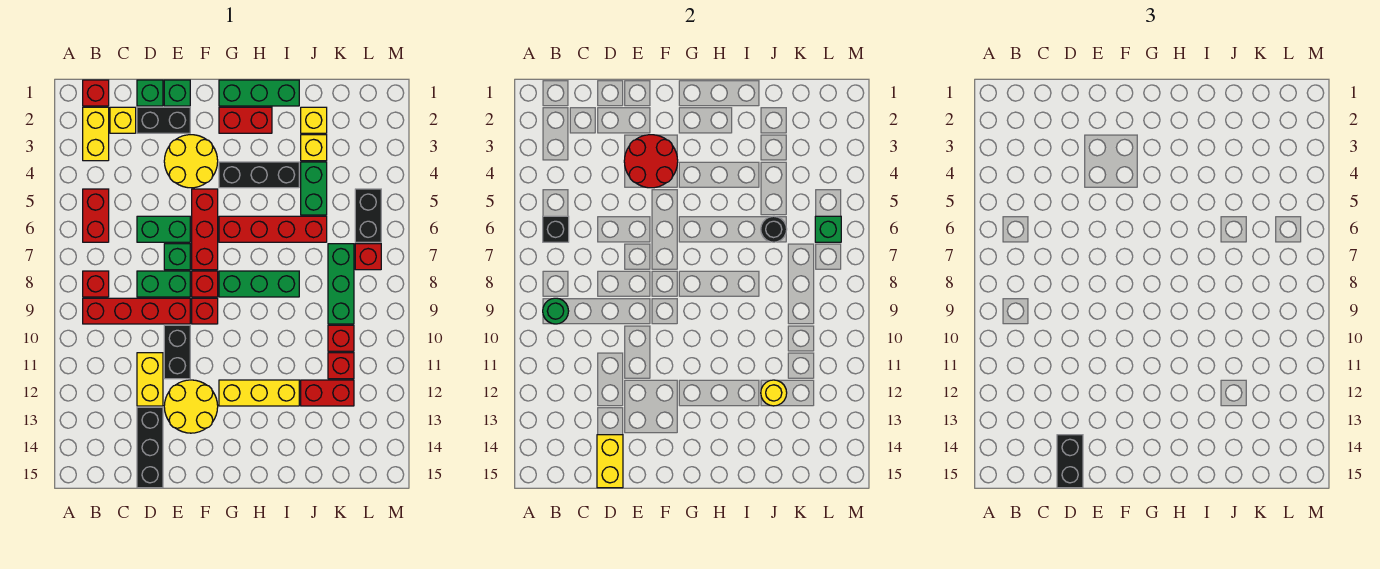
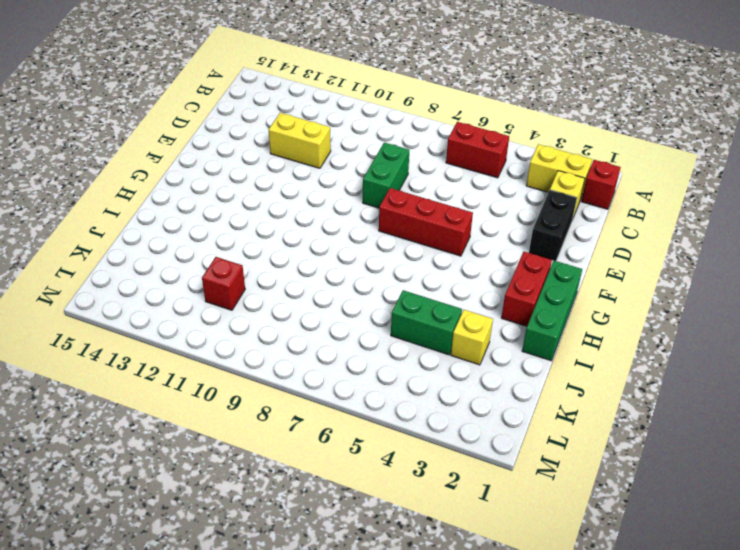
none -> red 1x1 brick [83,271,109,297]
none -> red 1x4 brick [83,298,190,324]
none -> green 1x1 brick [137,80,163,106]
none -> green 1x2 brick [137,216,190,242]

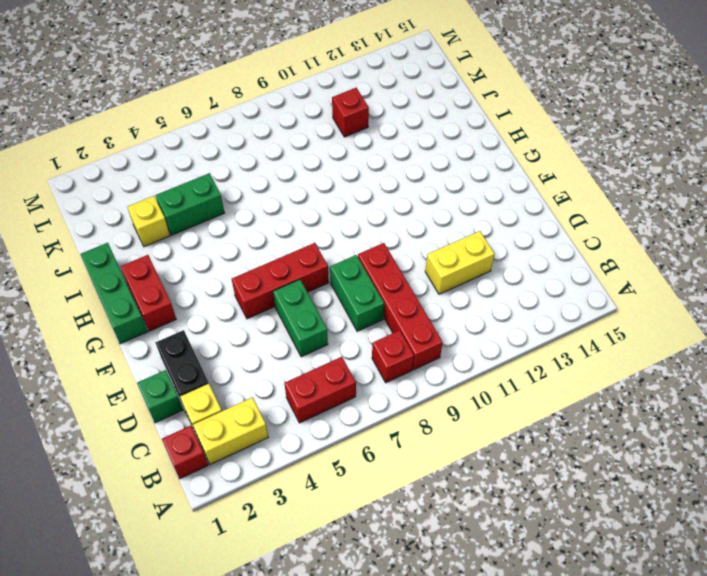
none -> black 1x3 brick [137,407,163,488]
none -> green 1x1 brick [164,80,190,106]
none -> yellow 2x2 round brick [164,135,218,188]
none -> green 1x1 brick [164,244,190,270]

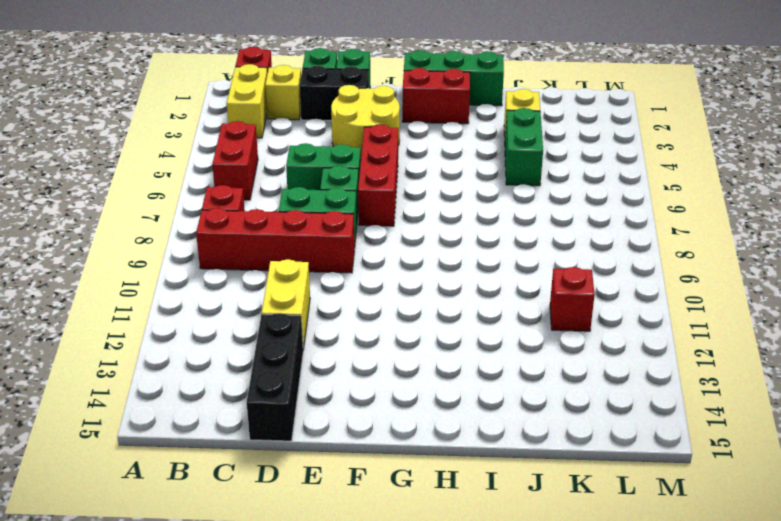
none -> black 1x2 brick [164,325,190,379]
none -> yellow 2x2 round brick [164,380,218,433]
none -> red 1x1 brick [192,271,218,297]
none -> red 1x1 brick [192,298,218,324]

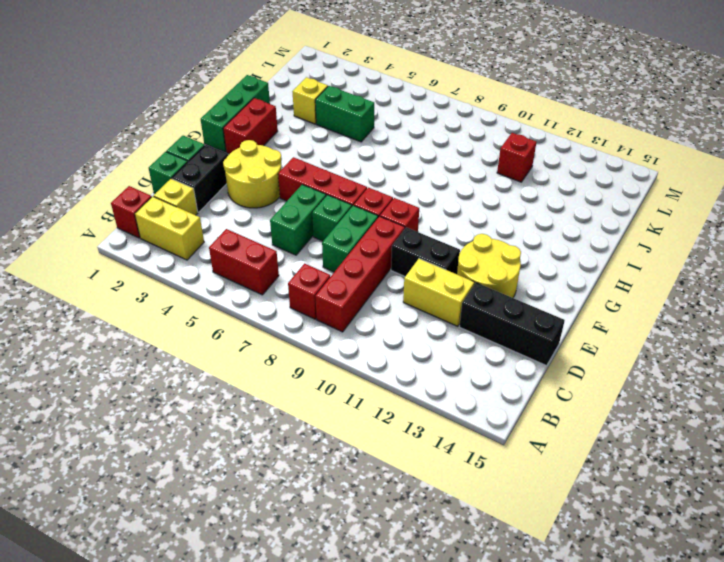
none -> black 1x3 brick [219,162,299,188]
none -> red 1x4 brick [219,216,327,242]
none -> green 1x3 brick [219,271,299,297]
none -> yellow 1x3 brick [219,380,299,406]

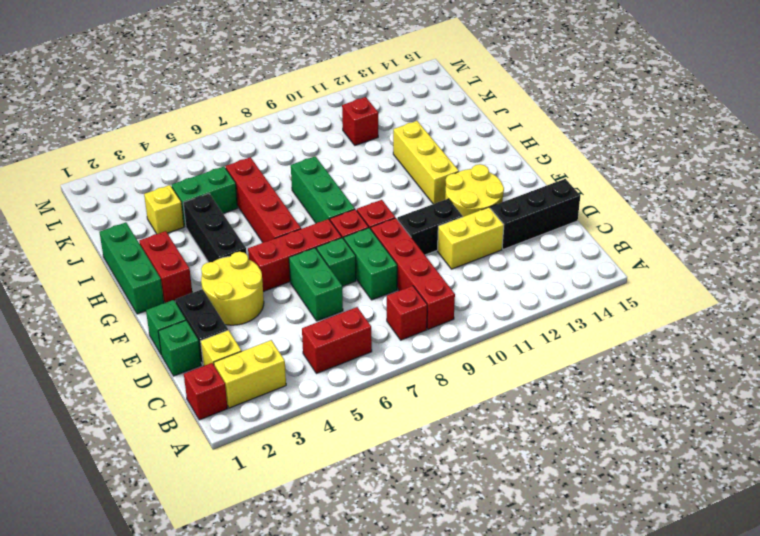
none -> yellow 1x1 brick [301,107,327,133]
none -> red 1x2 brick [301,380,354,406]
none -> green 1x3 brick [328,244,354,324]
none -> red 1x1 brick [328,325,354,351]

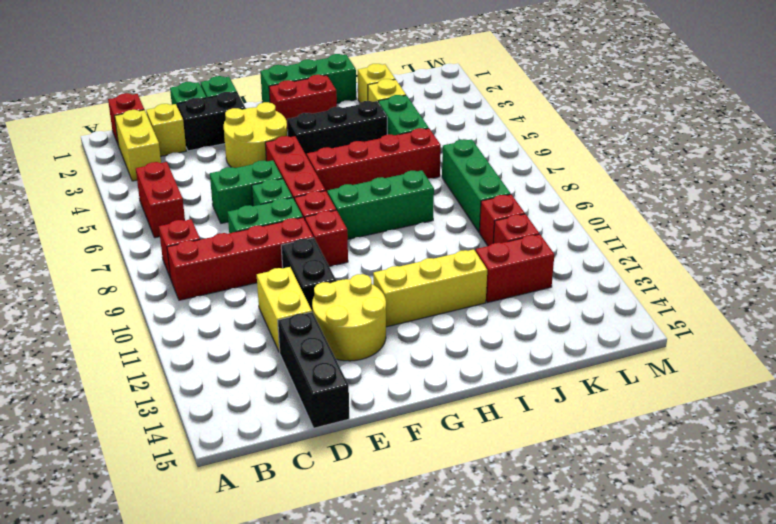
none -> black 1x2 brick [355,189,381,242]
none -> red 1x1 brick [355,244,381,270]
none -> black 1x1 brick [543,216,569,242]
none -> green 1x1 round brick [543,298,569,324]

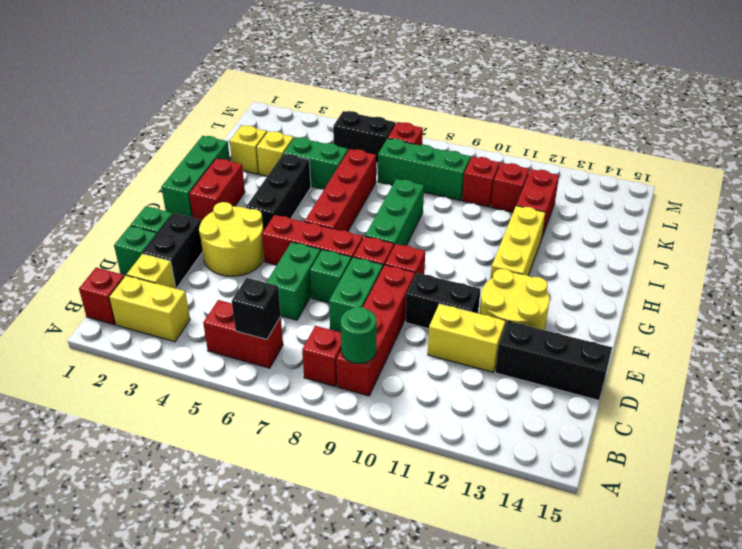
none -> yellow 1x2 brick [597,435,623,488]
none -> red 2x2 round brick [624,135,678,188]
none -> black 1x1 round brick [761,216,787,242]
none -> yellow 1x1 round brick [761,380,787,406]

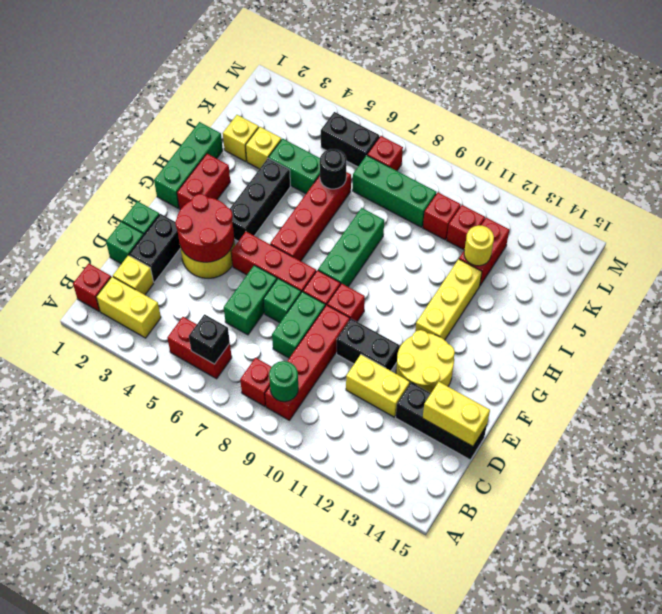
none -> green 1x1 brick [815,216,841,242]
none -> black 1x2 brick [1057,435,1083,488]

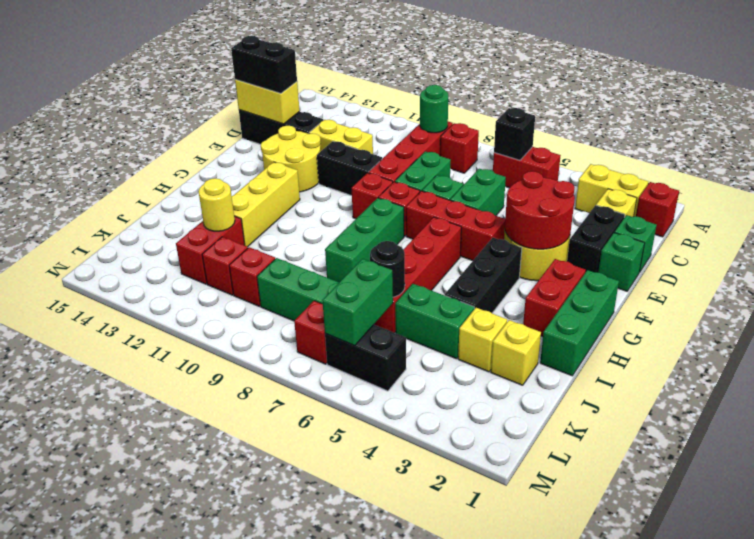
green 1x2 brick [322,259,393,346] -> green 1x1 brick [815,216,841,242]

